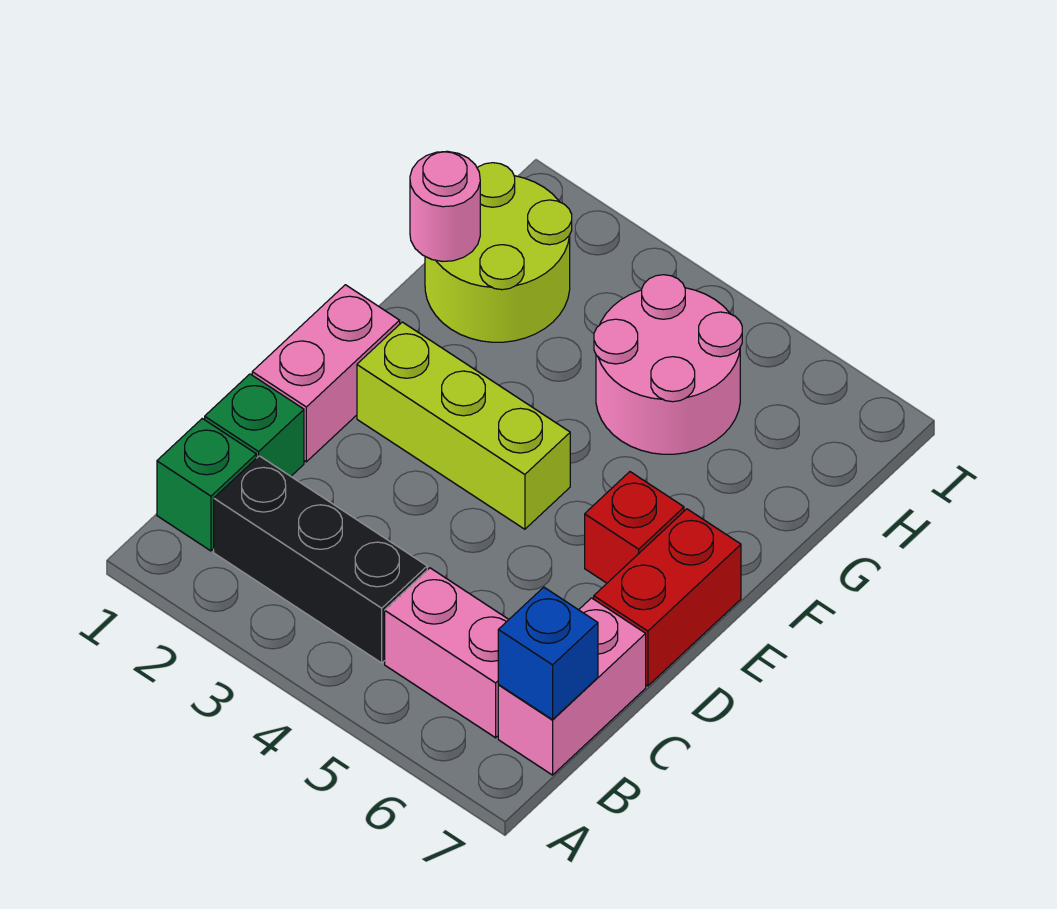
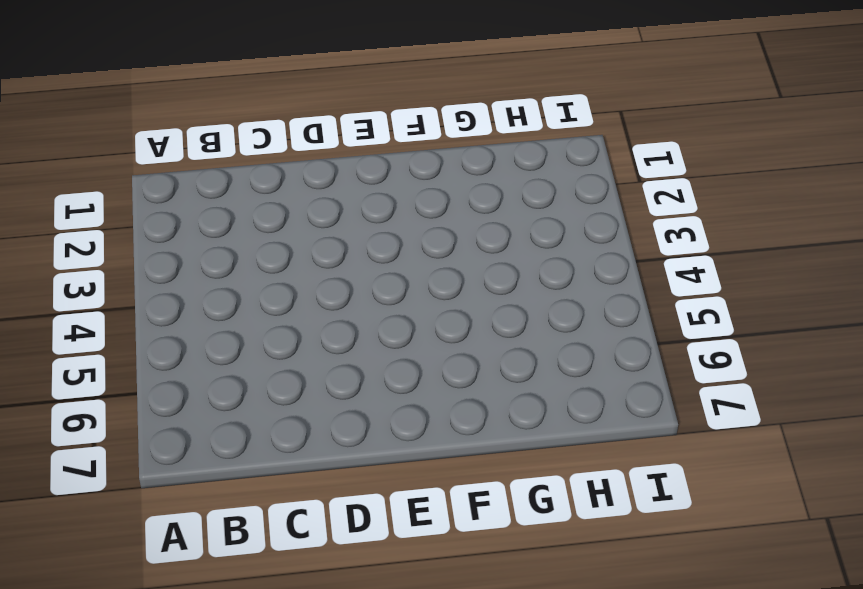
none -> green 1x1 brick [157,419,256,551]
none -> black 1x3 brick [214,456,427,663]
none -> pink 1x2 brick [385,568,509,738]

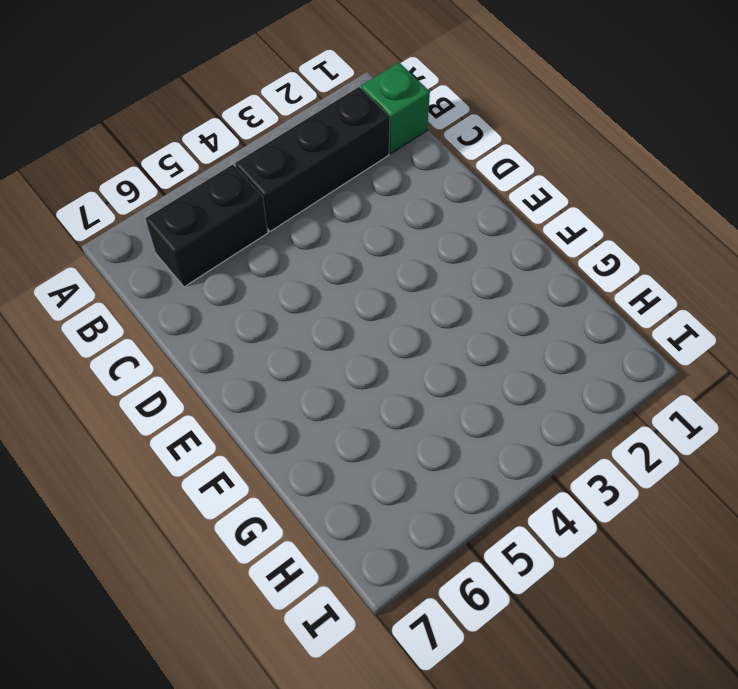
black 1x2 brick [145,165,268,287] -> pink 1x2 brick [385,568,509,738]
none -> pink 1x2 brick [498,598,646,775]
none -> green 1x1 brick [205,374,304,476]
none -> pink 1x2 brick [252,285,400,462]

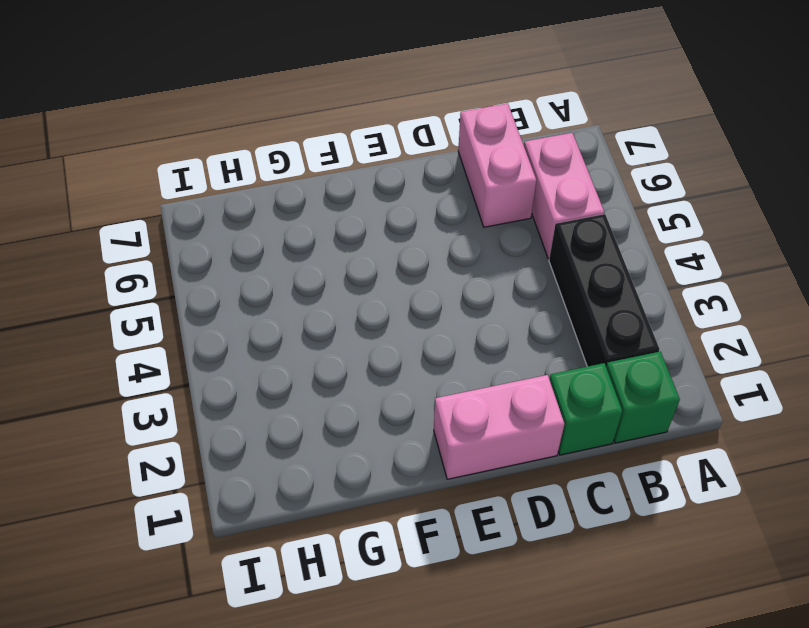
pink 1x2 brick [458,103,536,227] -> pink 1x2 brick turned to [498,598,646,775]
none -> red 1x2 brick [594,509,741,686]
none -> lime 1x3 brick [357,322,570,529]
none -> red 1x1 brick [585,472,684,583]

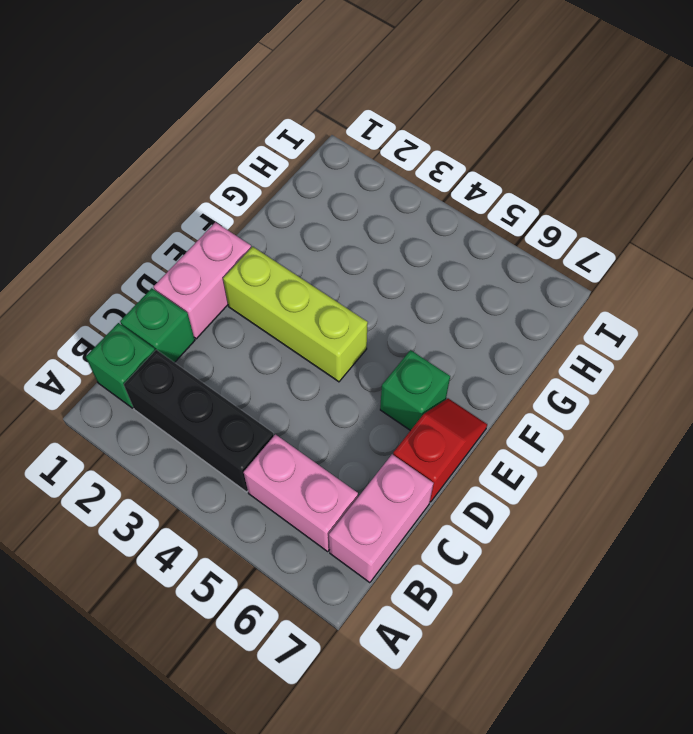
red 1x2 slope [393,399,487,502] -> red 1x2 brick [594,509,741,686]
green 1x1 brick [380,350,450,431] -> red 1x1 brick [585,472,684,583]
none -> lime 2x2 round brick [425,163,572,342]
none -> pink 2x2 round brick [594,275,742,454]
none -> blue 1x1 brick [498,587,598,720]

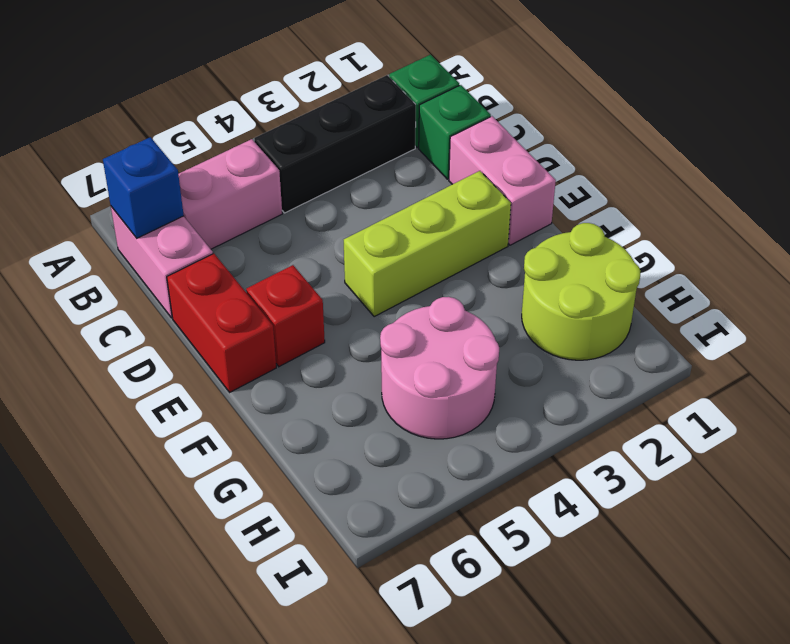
none -> pink 1x1 round brick [410,151,480,261]

